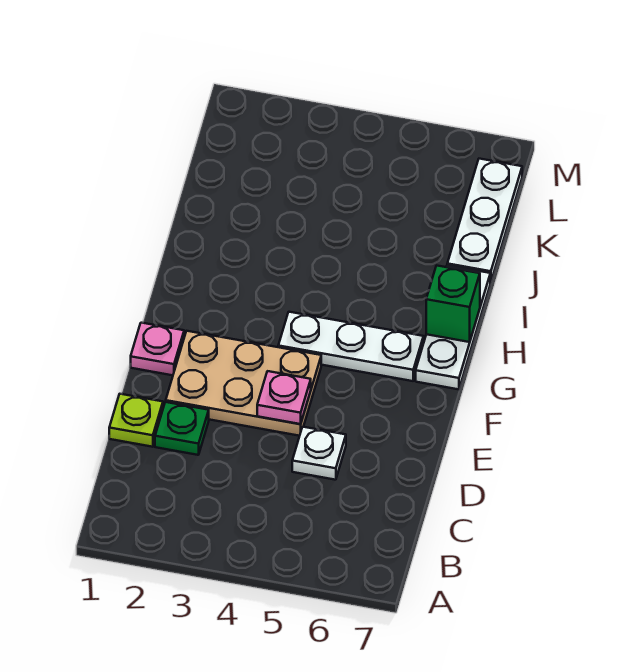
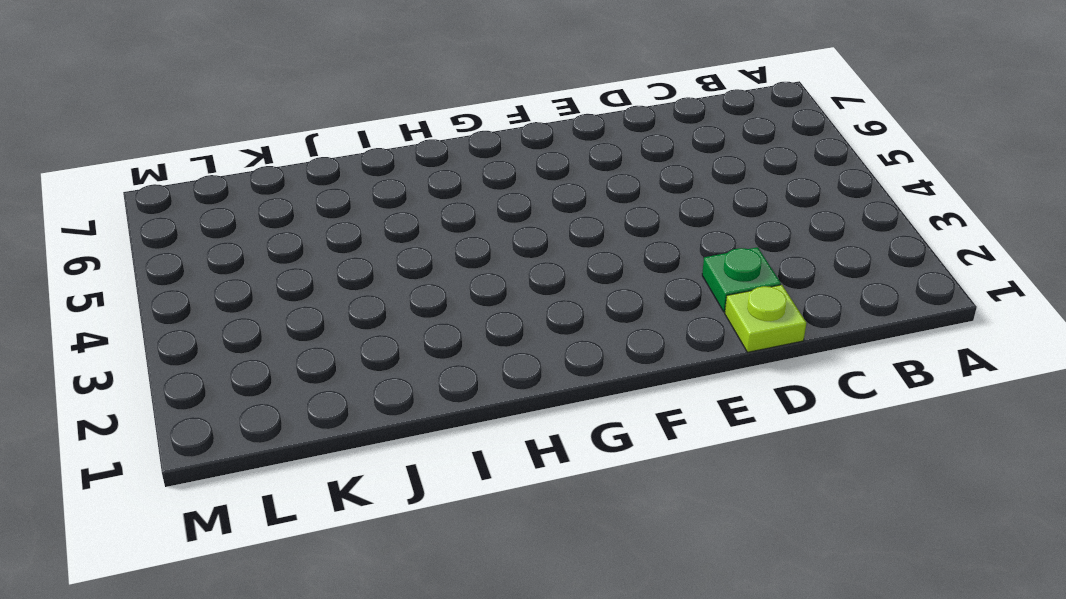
none -> white 1x1 plate [292,427,346,480]
none -> tan 2x3 plate [166,331,321,436]

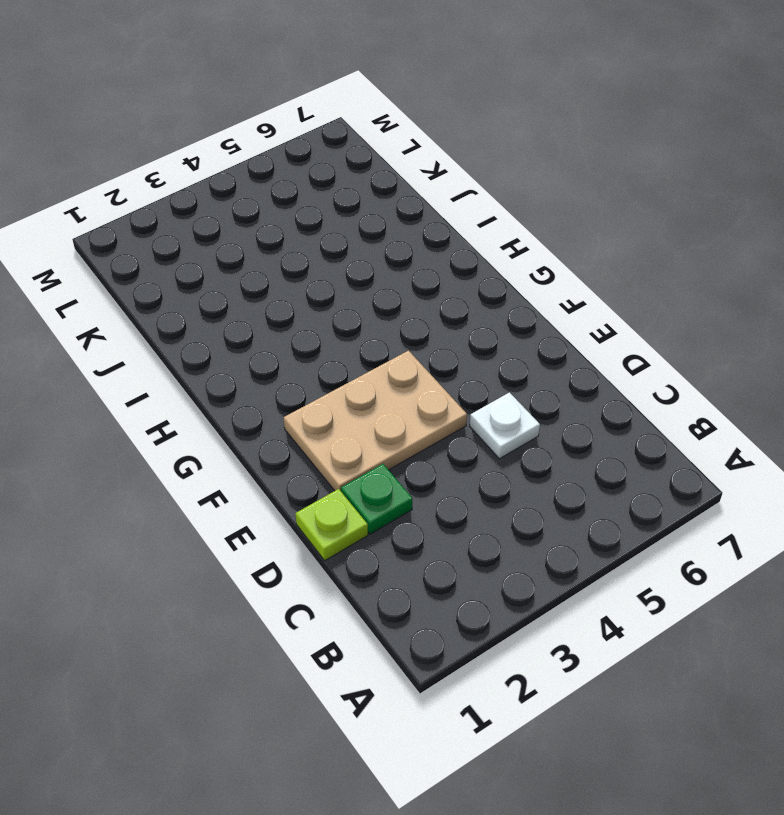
none -> pink 1x1 plate [131,323,184,375]
none -> white 1x3 plate [278,312,424,381]

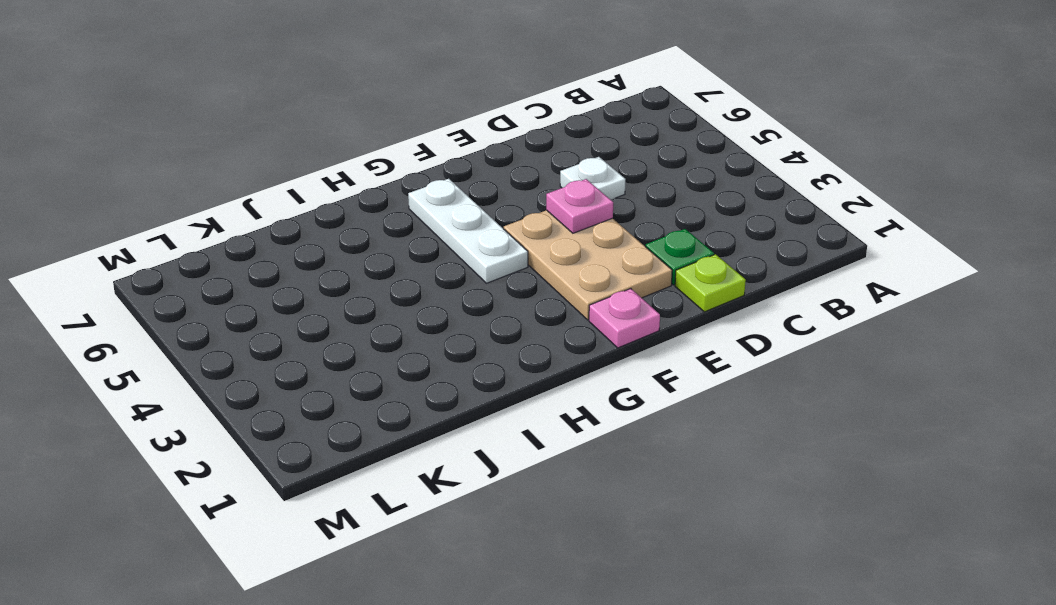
none -> white 1x3 plate [416,265,490,389]
none -> white 1x3 plate [447,159,522,283]

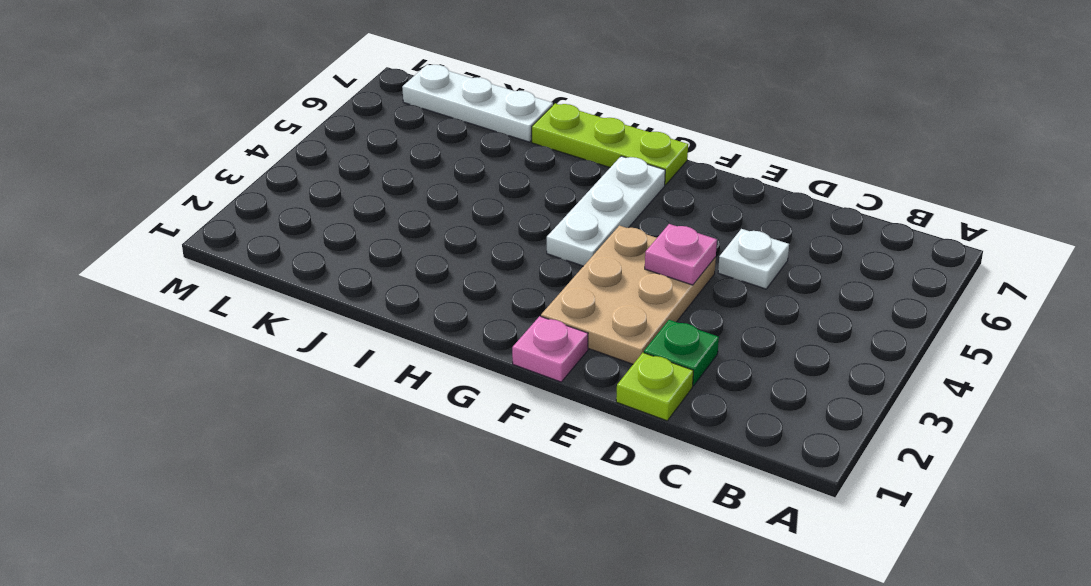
lime 1x3 plate [532,103,688,185] -> white 1x3 plate [416,265,490,389]
none -> green 1x1 brick [426,265,480,342]

